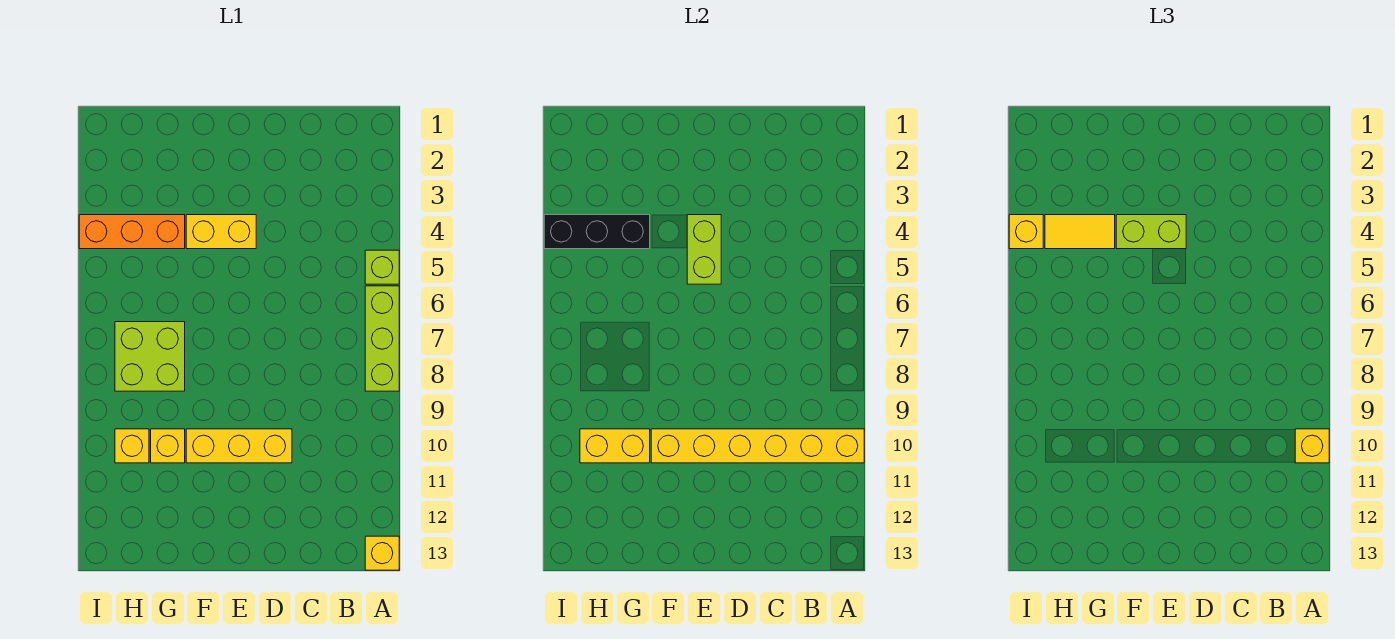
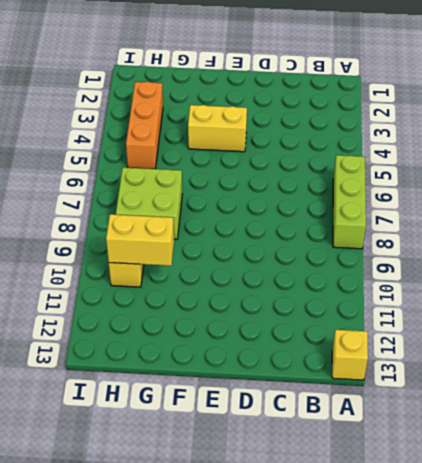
orange 1x3 brick [126,82,163,169] -> orange 1x3 brick turned to [79,215,185,249]
none -> lime 1x1 brick [365,250,399,284]
none -> yellow 1x3 brick [186,429,292,463]
none -> yellow 1x1 brick [151,429,185,463]

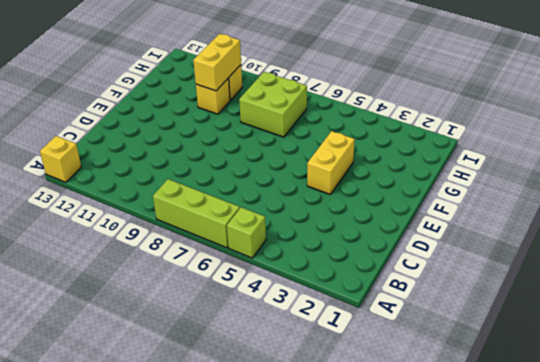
none -> yellow 1x3 brick [186,429,292,463]
none -> orange 1x3 brick [79,215,185,249]
none -> yellow 1x6 brick [651,429,864,463]

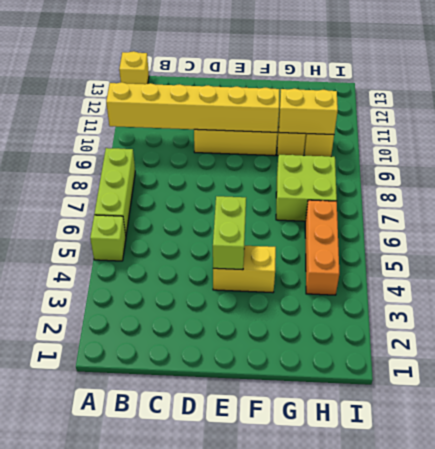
orange 1x3 brick [305,200,339,295] -> orange 1x3 brick turned to [79,215,185,249]
none -> black 1x3 brick [544,215,650,249]
none -> yellow 1x1 brick [1295,429,1329,463]
none -> lime 1x2 brick [1116,215,1186,249]

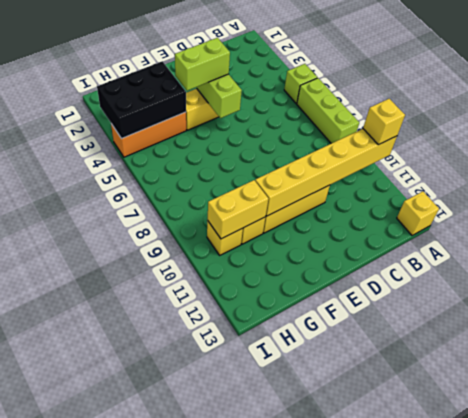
black 2x3 brick [97,61,186,139] -> black 1x3 brick [544,215,650,249]
none -> lime 2x2 brick [115,322,185,391]
none -> yellow 1x2 tile [1045,215,1115,249]
none -> yellow 1x1 brick [1009,215,1043,249]

